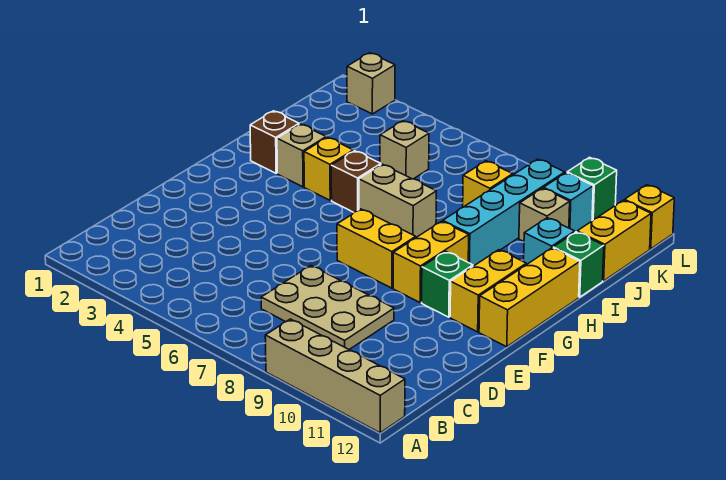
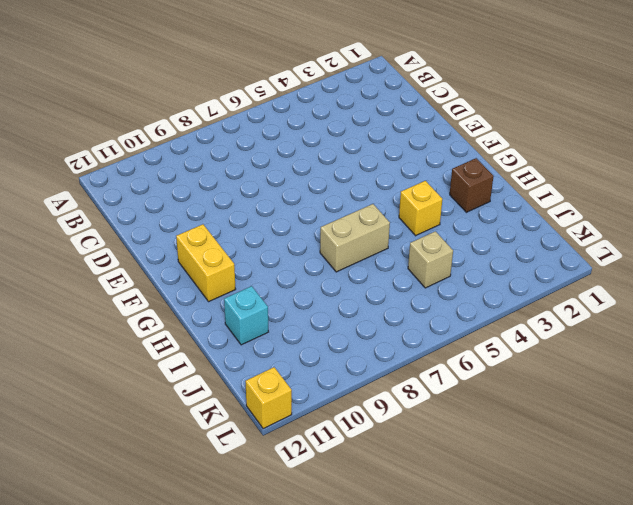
none -> tan 1x4 brick [265,319,405,433]
none -> tan 2x3 plate [261,266,394,349]
none -> yellow 1x2 brick [337,209,416,288]

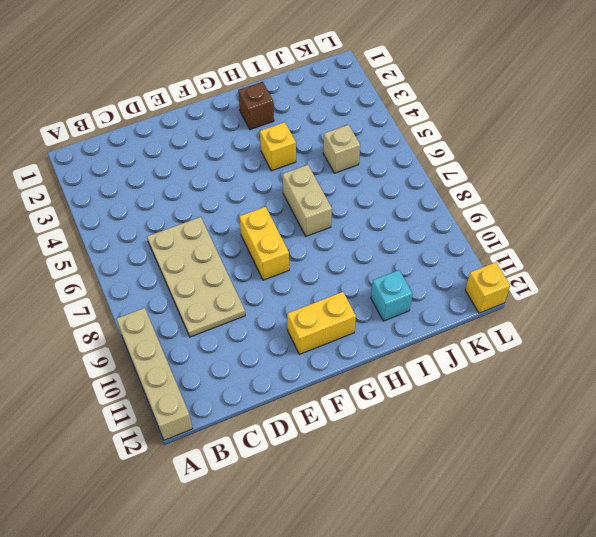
tan 2x4 plate [147,217,245,337] -> tan 2x3 plate [261,266,394,349]
none -> yellow 1x2 brick [393,221,469,302]
none -> green 1x1 brick [422,251,473,317]
none -> yellow 1x3 brick [479,248,580,347]

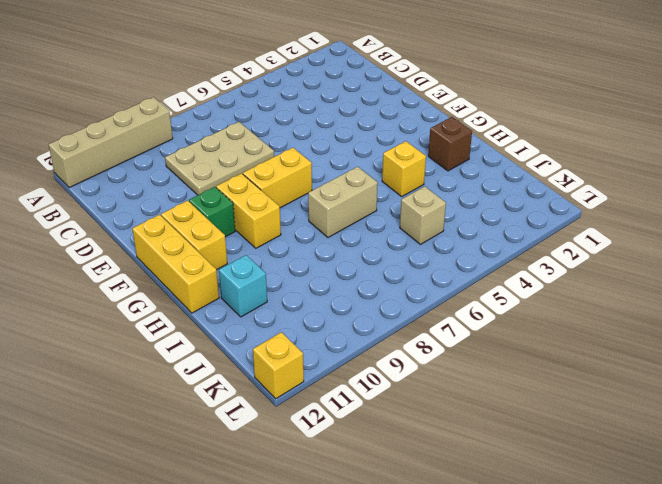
none -> tan 1x1 brick [277,124,326,187]
none -> brown 1x1 brick [331,151,381,212]
none -> cyan 1x4 brick [443,159,565,266]

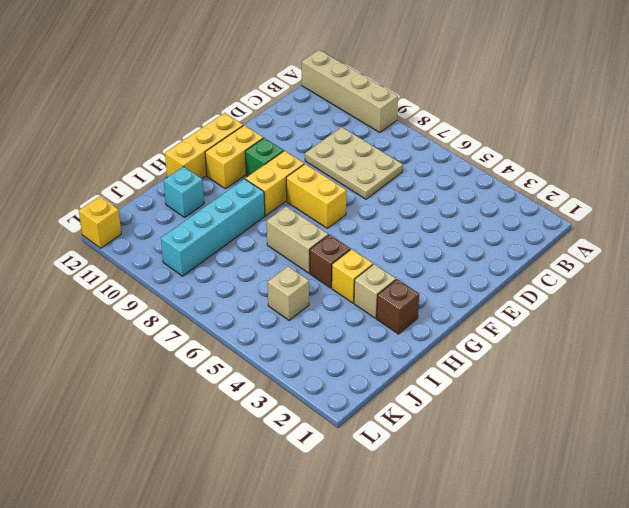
none -> green 1x1 brick [553,232,604,297]
none -> yellow 1x1 brick [463,161,513,207]
none -> tan 1x1 brick [519,188,570,242]

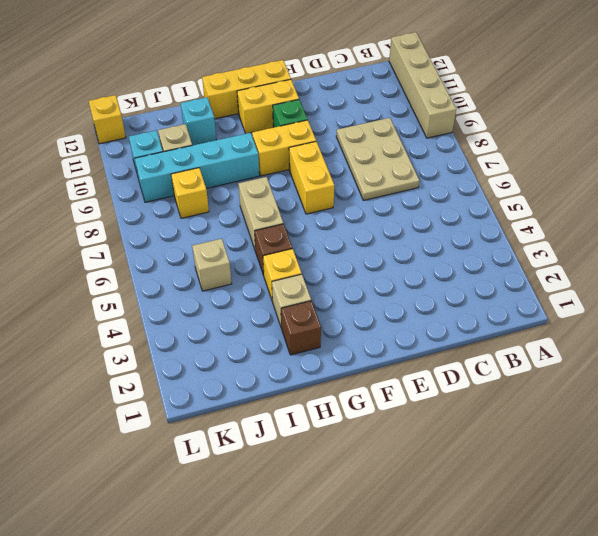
none -> green 1x1 brick [553,232,604,297]
none -> yellow 1x2 brick [577,200,651,281]
none -> tan 1x1 brick [347,53,395,114]

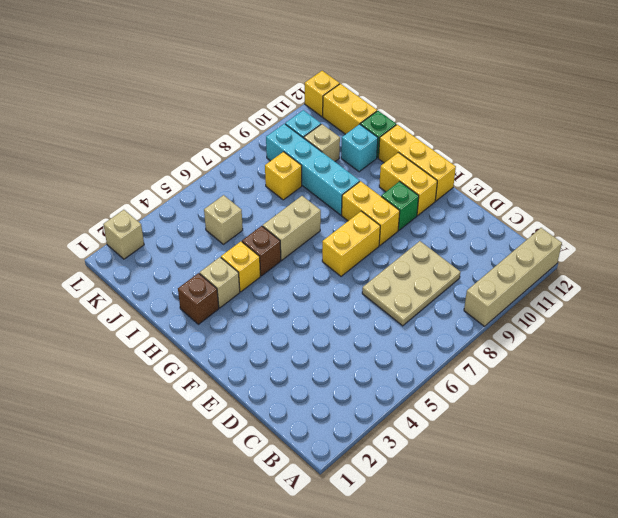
none -> green 1x1 brick [567,157,617,221]

